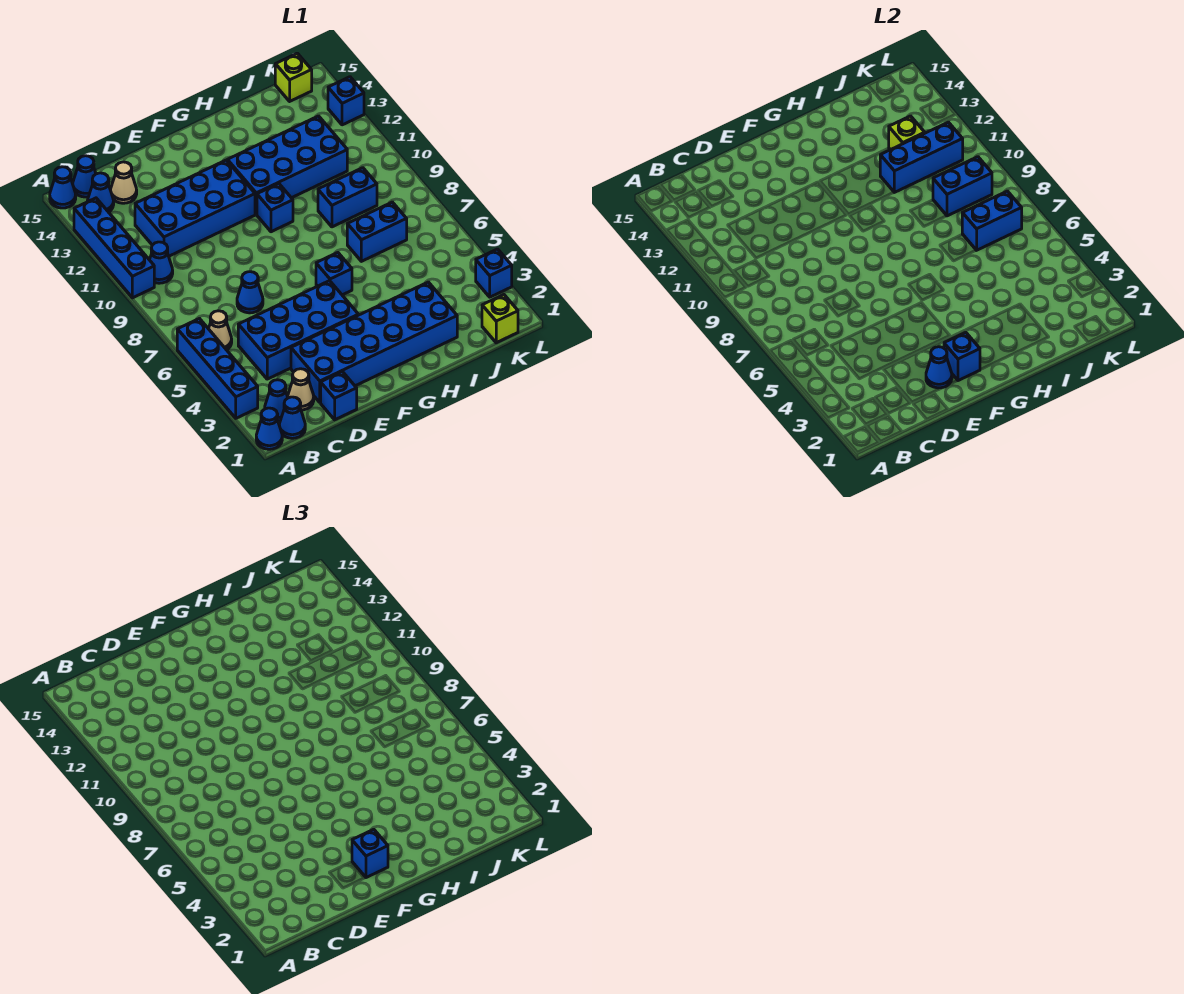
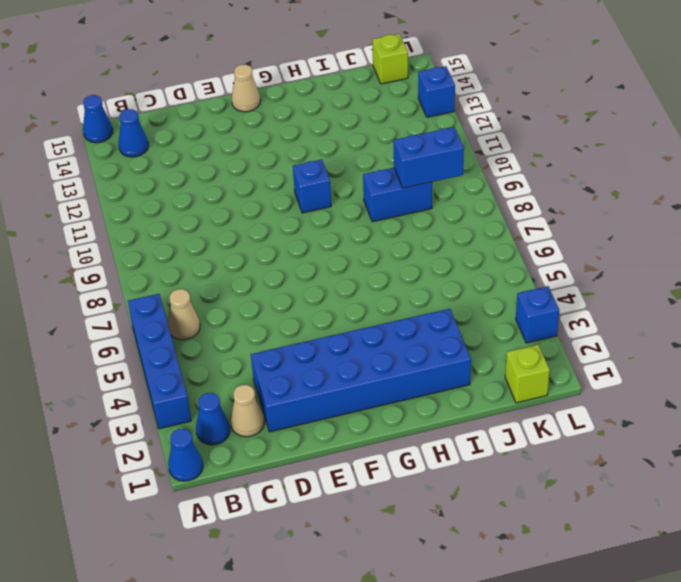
tan 1x1 cone [232,65,260,112] -> tan 1x1 cone moved to [111,162,137,203]
none -> blue 1x4 brick [74,198,154,298]
none -> blue 1x1 cone [279,397,305,438]
none -> blue 1x1 cone [150,242,173,283]
none -> blue 1x1 cone [73,156,96,197]

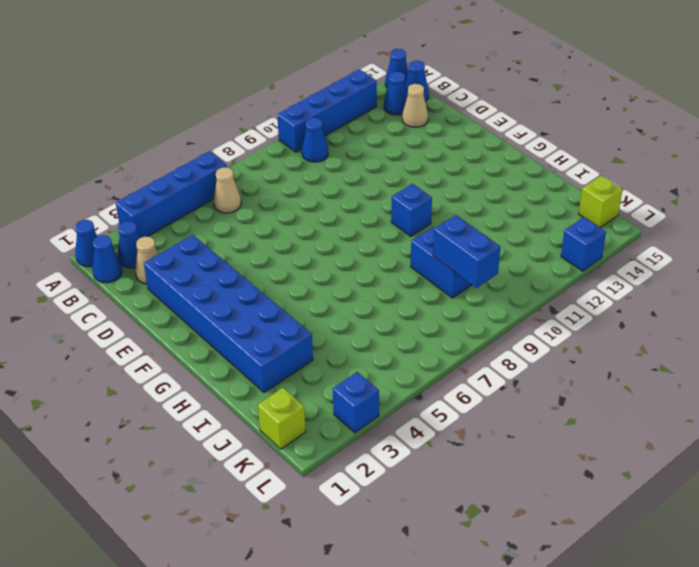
none -> blue 2x4 brick [238,281,358,379]
none -> blue 2x4 brick [135,160,255,256]
none -> blue 1x1 brick [321,372,357,420]
none -> blue 1x1 cone [237,272,263,313]

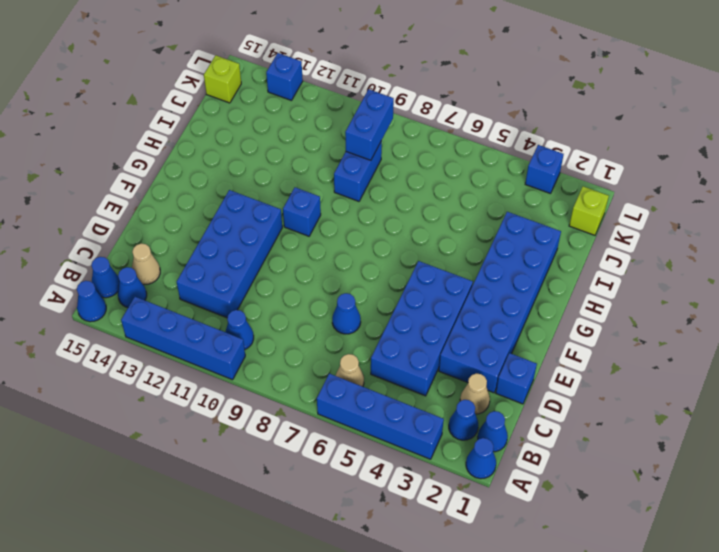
none -> blue 1x1 brick [316,253,352,295]
none -> blue 2x4 brick [227,116,347,214]
none -> blue 1x2 brick [347,202,407,261]
none -> blue 1x1 cone [926,347,952,388]

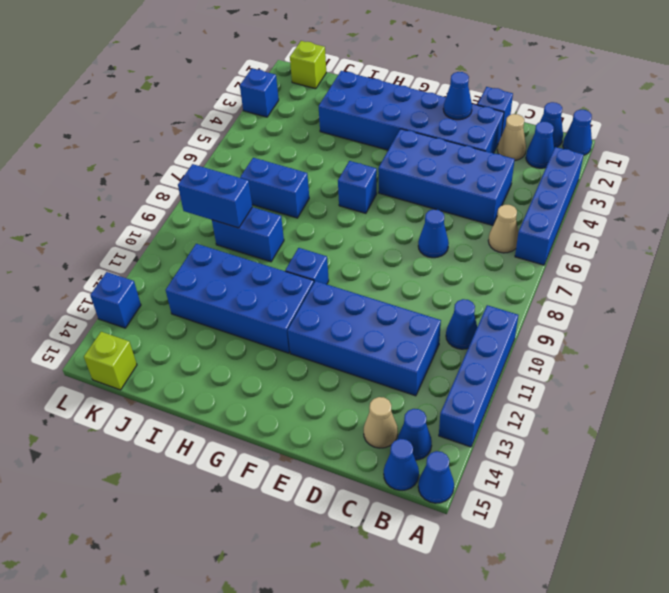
none -> blue 1x1 brick [944,332,980,381]
none -> blue 1x3 brick [880,122,963,192]
none -> blue 1x2 brick [962,191,1022,250]
none -> lime 1x1 brick [889,116,925,150]

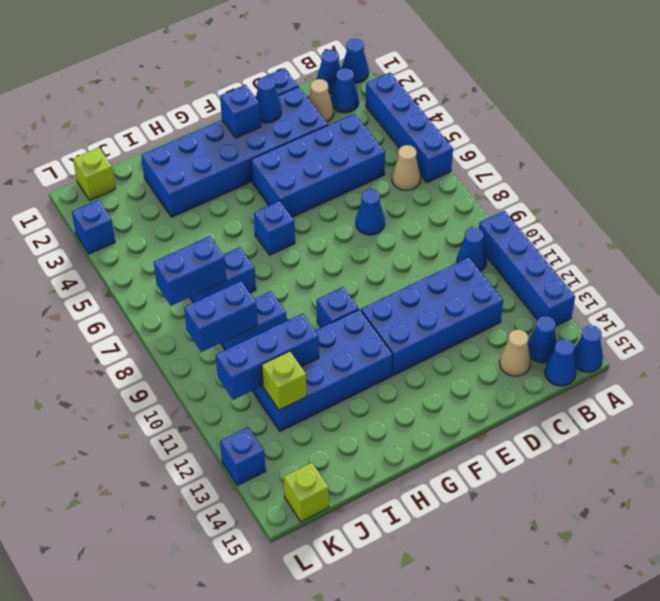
none -> blue 1x1 brick [352,829,388,878]

